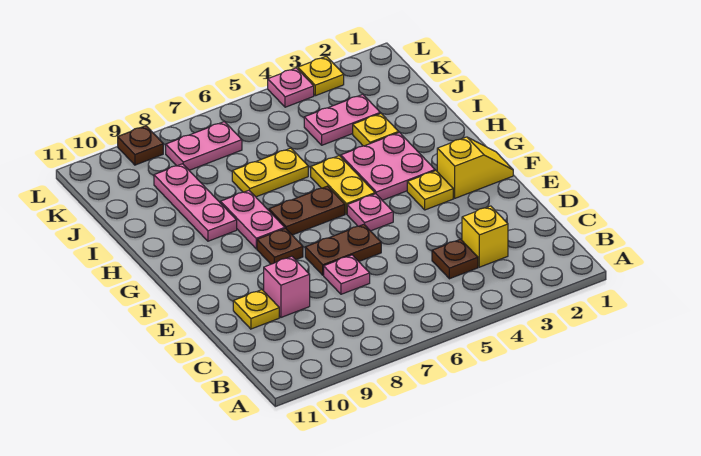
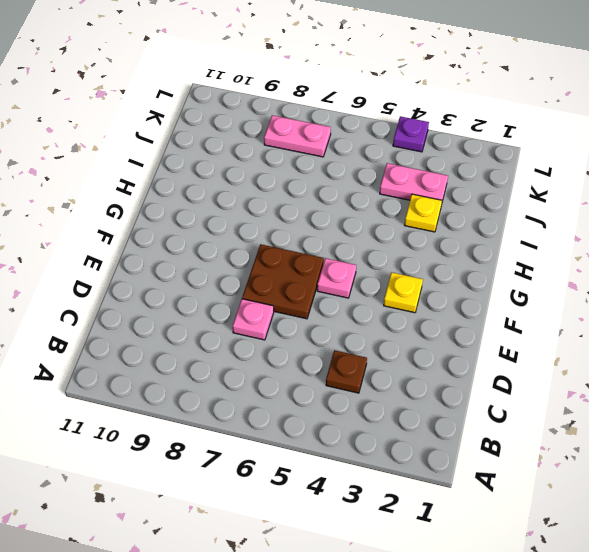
brown 2x2 plate [242,244,324,319] -> brown 1x2 plate [305,224,381,275]
purple 1x1 plate [393,116,429,152] -> pink 1x1 plate [268,68,314,107]
none -> yellow 1x1 brick [462,206,508,267]
none -> pink 1x1 brick [264,256,310,317]
none -> yellow 1x1 plate [233,290,279,329]

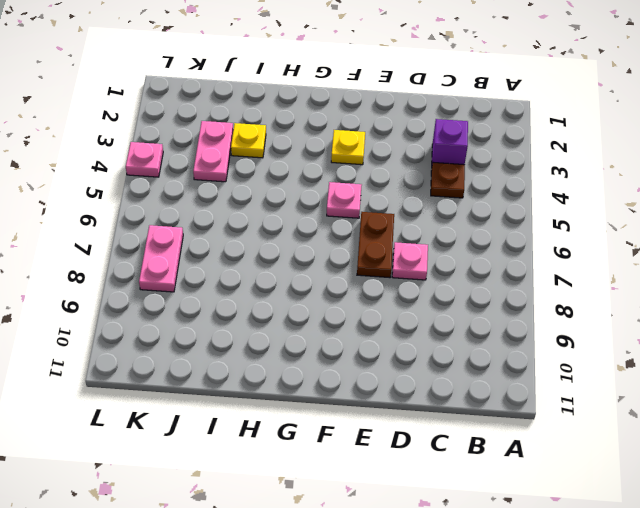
purple 1x1 brick [432,119,468,165] -> yellow 1x1 brick [462,206,508,267]
none -> pink 1x1 brick [264,256,310,317]
none -> yellow 1x1 plate [233,290,279,329]
none -> yellow 1x2 slope [437,137,513,198]

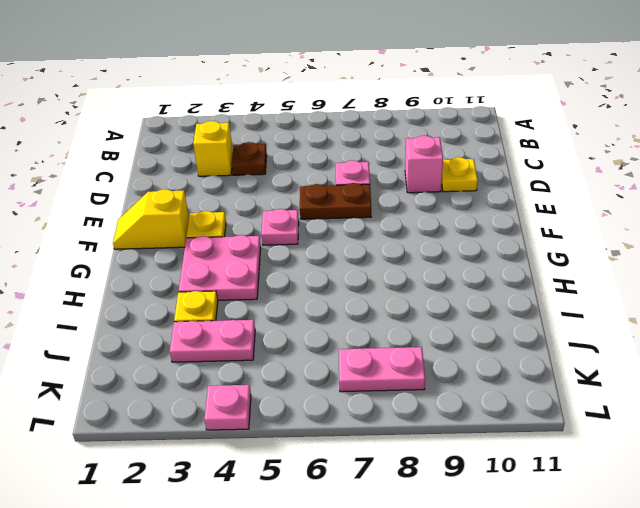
none -> brown 1x1 plate [257,228,303,264]
none -> yellow 1x2 plate [311,156,375,214]
none -> brown 1x2 plate [269,186,345,235]

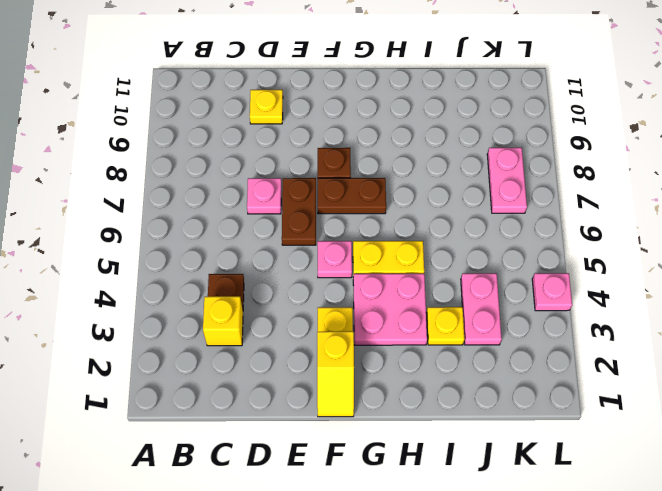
brown 1x2 plate [318,178,386,214] -> brown 1x2 plate turned to [269,186,345,235]
none -> pink 1x1 brick [264,256,310,317]
none -> pink 1x2 plate [221,190,285,249]
none -> pink 1x3 plate [154,164,237,241]

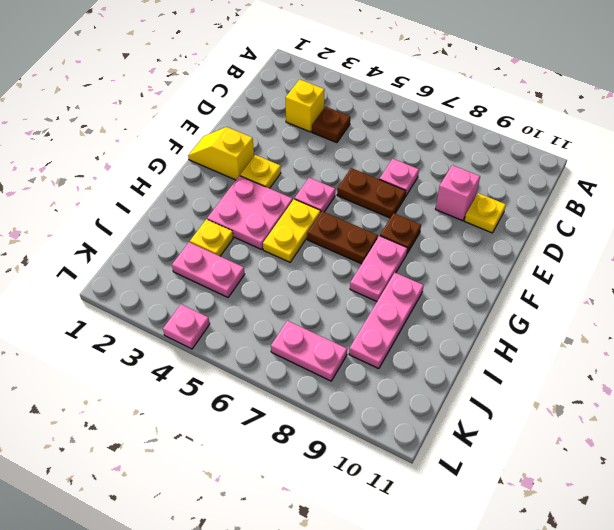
none -> yellow 1x2 plate [232,148,308,197]
none -> yellow 1x1 plate [298,56,344,96]
none -> brown 1x1 plate [118,126,163,165]

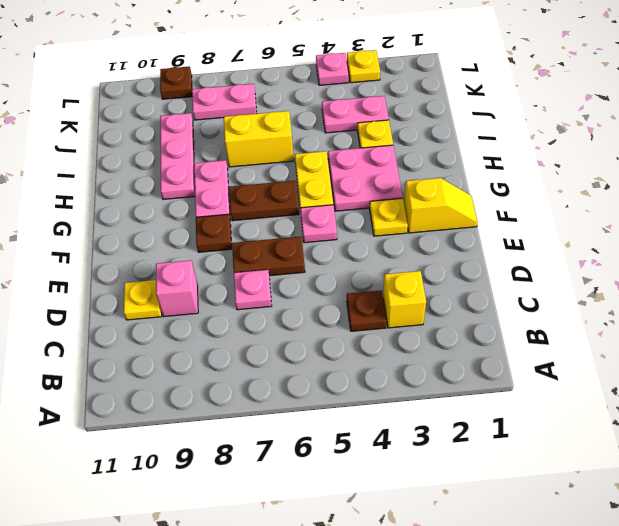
yellow 1x2 brick [224,111,294,167] -> yellow 1x2 plate [232,148,308,197]

